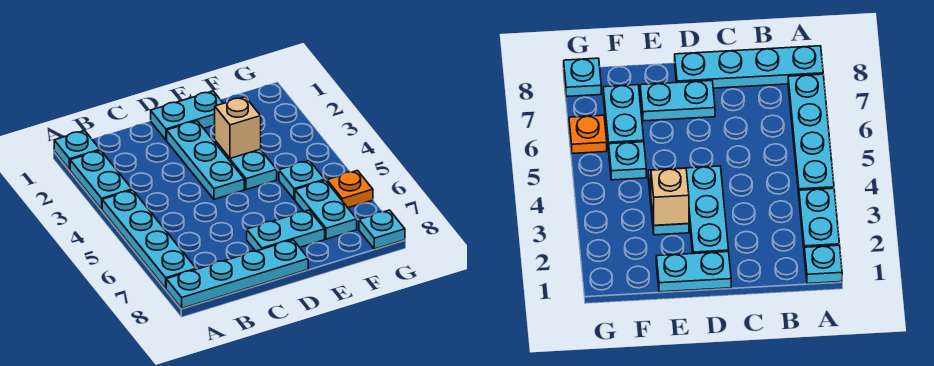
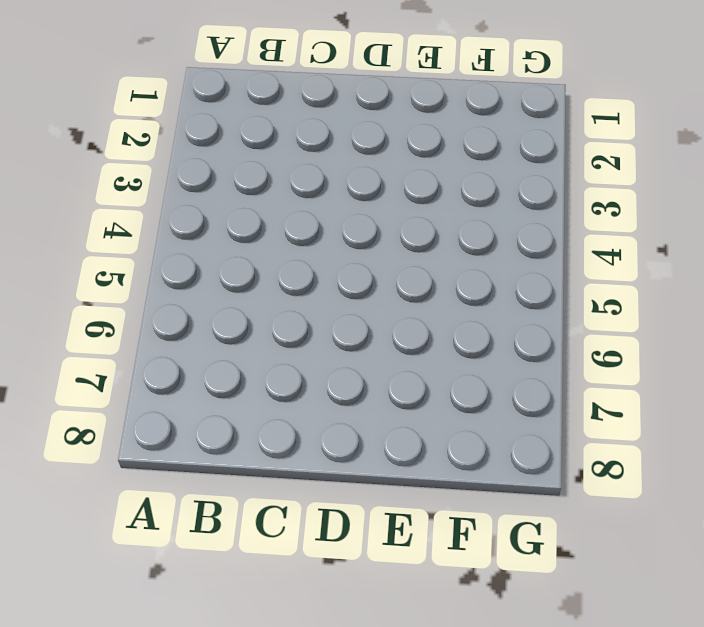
none -> cyan 1x1 plate [54,131,100,170]
none -> cyan 1x2 plate [70,150,132,209]
none -> cyan 1x4 plate [102,190,196,288]

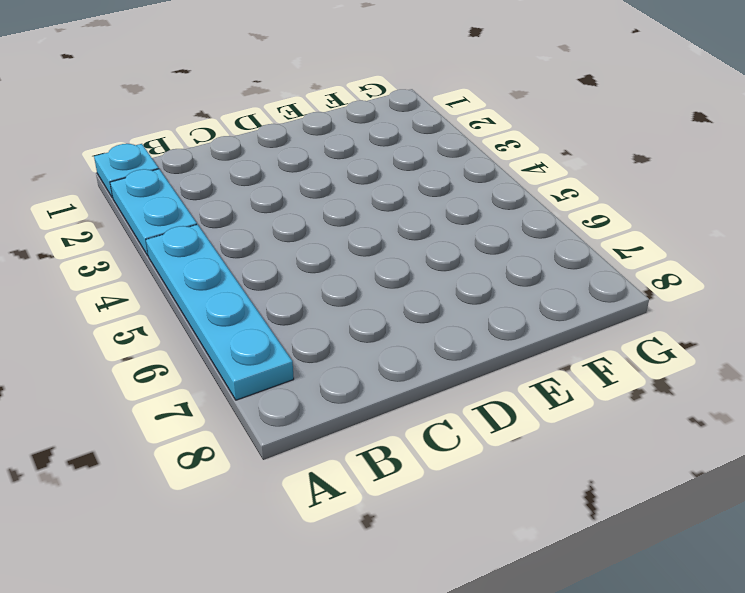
none -> cyan 1x4 plate [166,240,308,308]
none -> cyan 1x2 plate [151,91,223,140]
none -> cyan 1x3 plate [167,121,244,199]

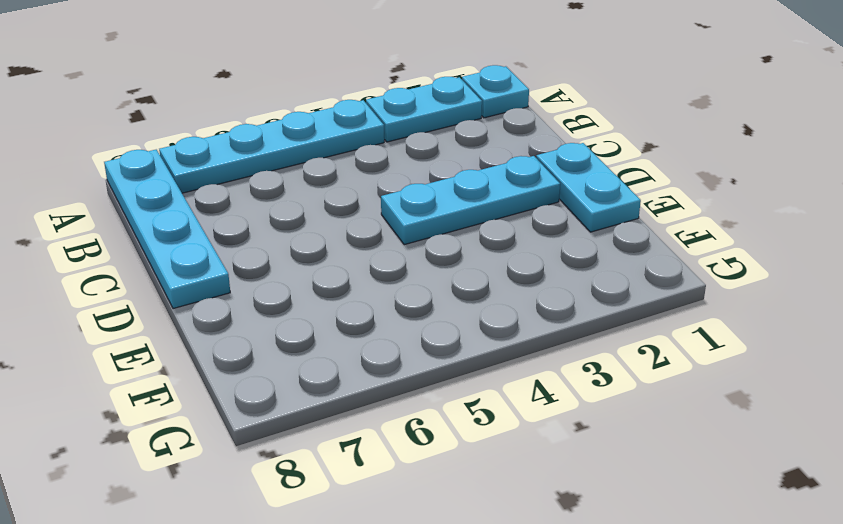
none -> cyan 1x2 plate [247,210,325,251]
none -> cyan 1x2 plate [215,141,277,190]
none -> cyan 1x1 plate [279,161,325,200]

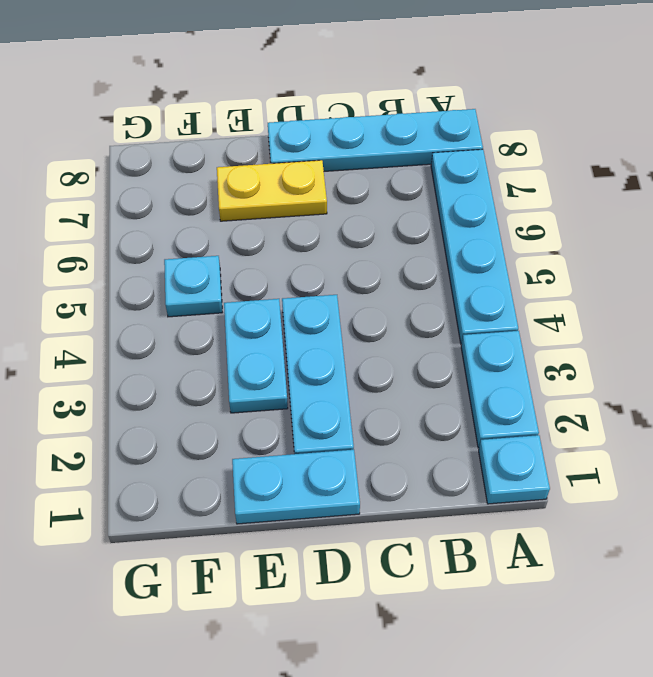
yellow 1x2 plate [217,160,327,221] -> cyan 1x2 plate [247,210,325,251]
none -> cyan 1x2 plate [295,180,357,239]
none -> orange 1x1 plate [327,170,373,208]
none -> cyan 1x1 plate [359,210,405,249]

